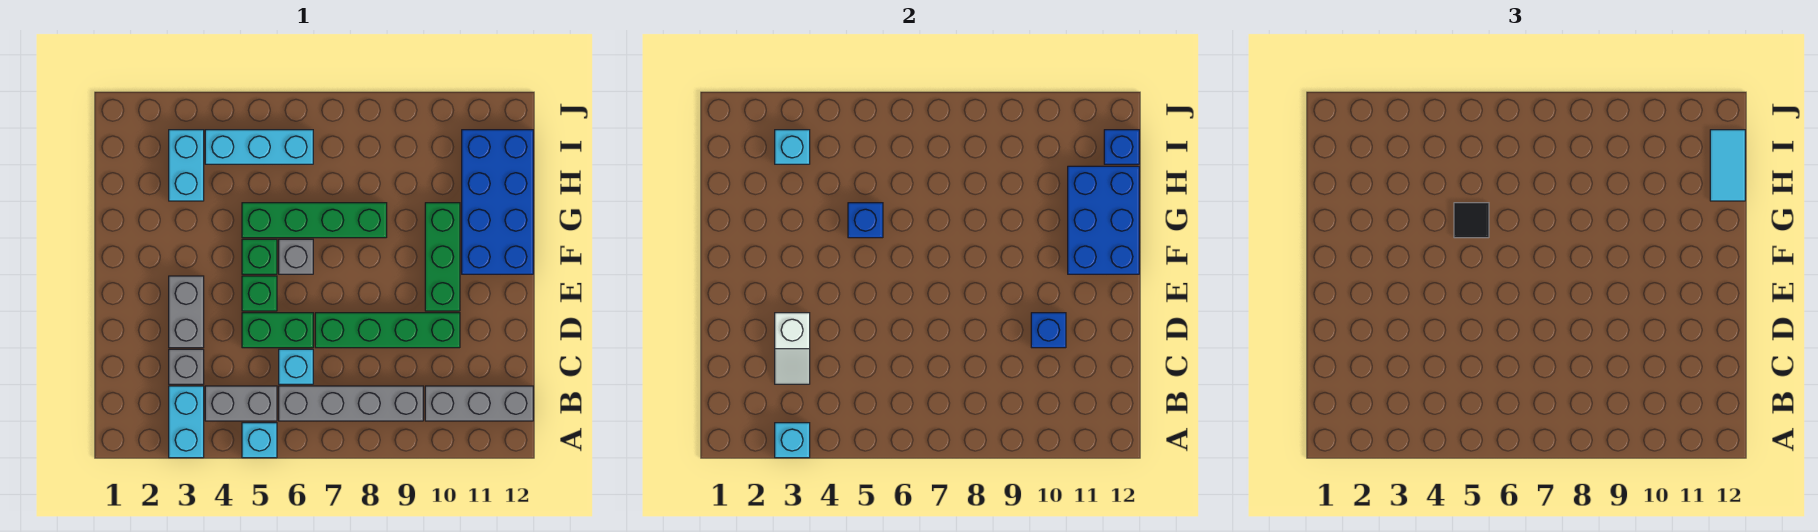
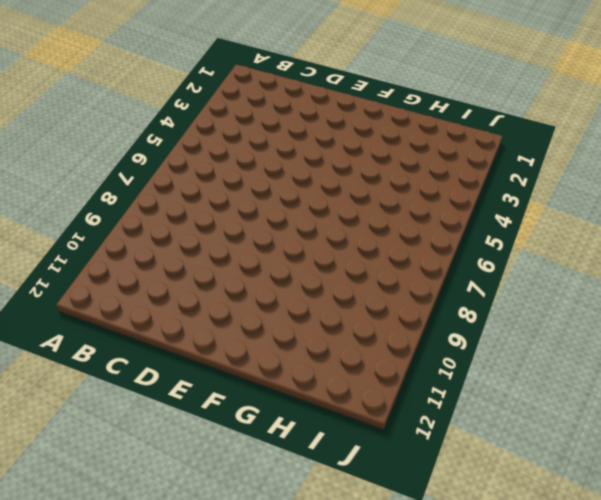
none -> cyan 1x2 brick [169,386,204,458]
none -> cyan 1x1 brick [242,423,277,458]
none -> grey 1x2 brick [205,386,277,421]

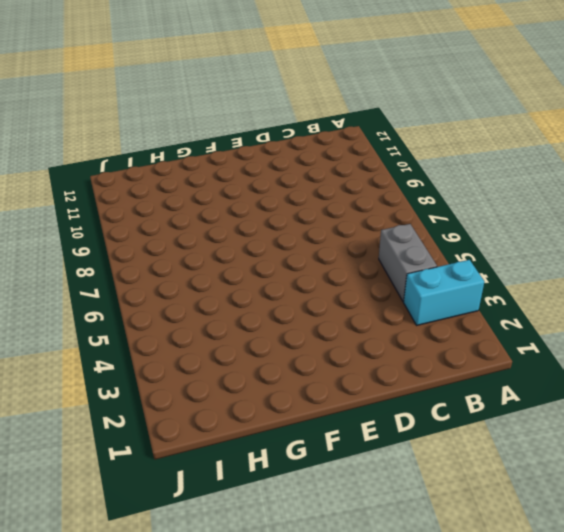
none -> cyan 1x1 brick [242,423,277,458]
none -> grey 1x4 brick [279,386,423,421]
none -> grey 1x3 brick [425,386,533,421]

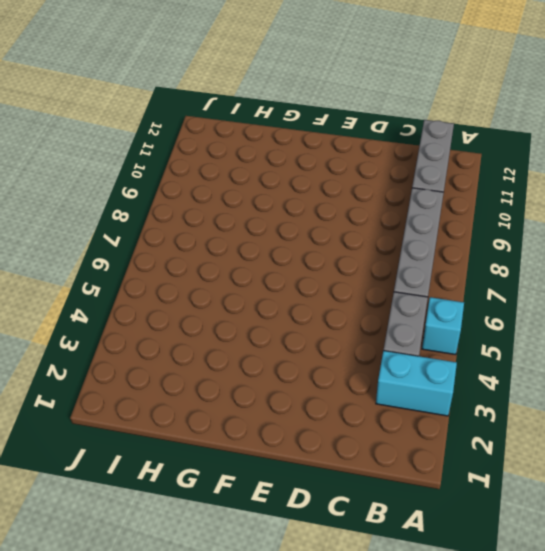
none -> grey 1x1 brick [169,349,204,384]
none -> cyan 1x1 brick [279,349,313,384]
none -> grey 1x2 brick [169,276,204,348]

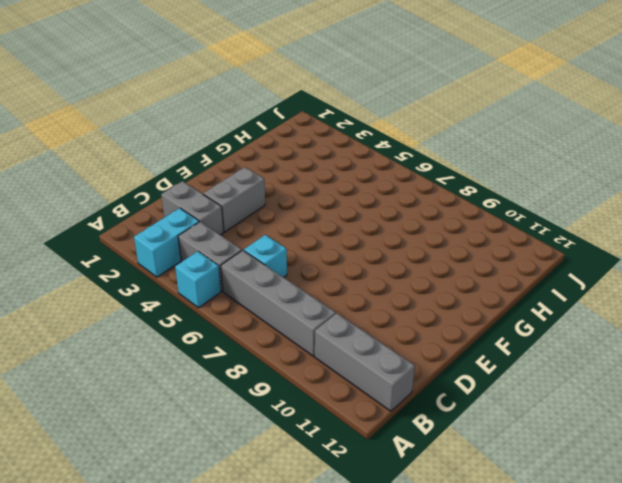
grey 1x2 brick [161,181,224,235] -> grey 1x1 brick [169,349,204,384]
none -> green 1x2 brick [242,313,313,348]
none -> green 1x4 brick [315,313,460,348]
none -> green 1x1 brick [242,276,277,311]

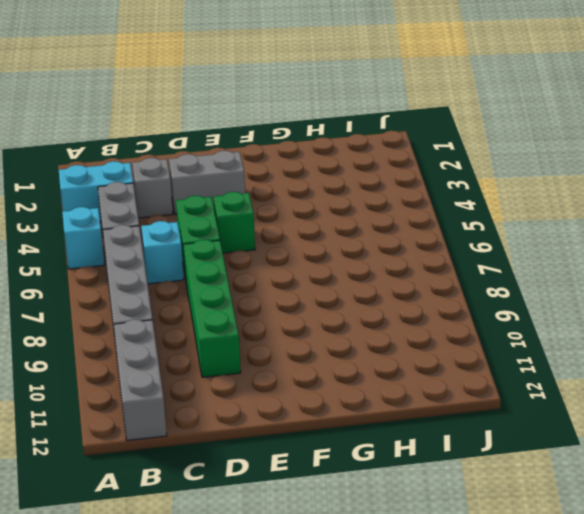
none -> green 1x3 brick [425,203,460,311]
none -> green 1x1 brick [242,239,277,274]
none -> grey 1x1 brick [279,239,313,274]

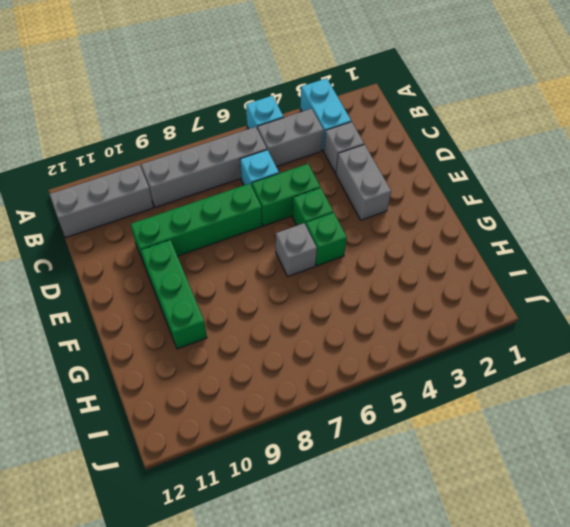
none -> blue 2x4 brick [462,130,533,274]
none -> green 1x4 brick [242,203,387,238]
none -> cyan 1x2 brick [169,130,204,201]

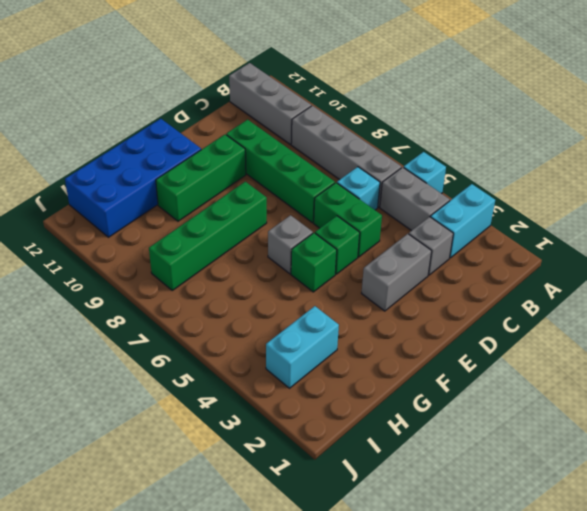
green 1x4 brick [149,182,267,290] -> green 1x4 brick turned to [242,203,387,238]
none -> cyan 1x3 brick [205,130,313,164]
none -> cyan 1x1 brick [775,423,810,458]
none -> white 1x2 slope [775,313,810,384]

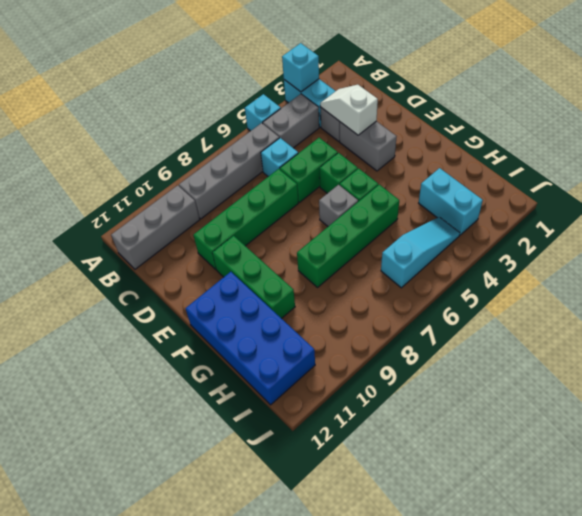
cyan 1x3 slope [381,217,460,288] -> cyan 1x3 brick [205,130,313,164]
none -> blue 1x1 brick [1031,313,1066,348]
none -> blue 2x3 brick [1068,166,1139,274]
none -> blue 1x1 brick [848,203,883,238]

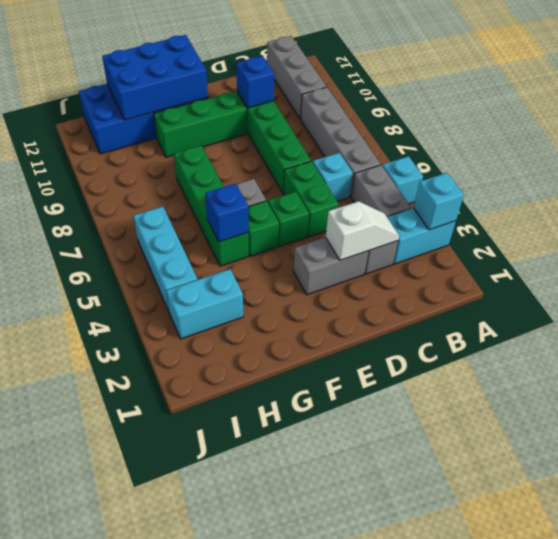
none -> cyan 1x1 brick [775,130,810,164]
none -> blue 1x1 brick [1104,130,1139,164]
none -> black 1x1 tile [1454,203,1489,238]

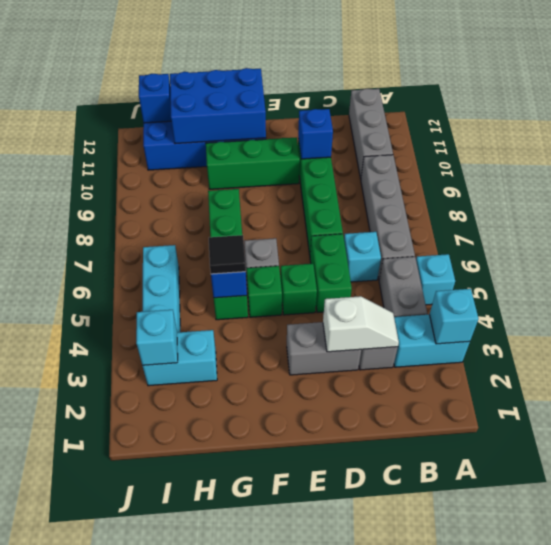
none -> cyan 1x2 tile [1710,130,1745,201]

